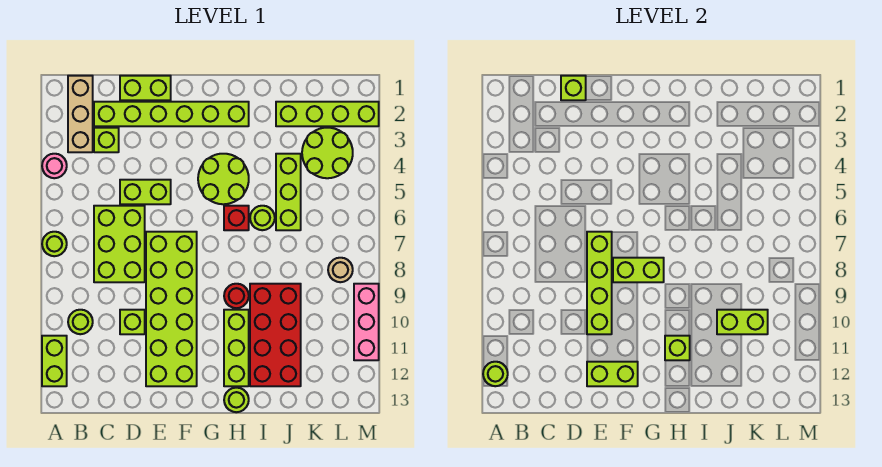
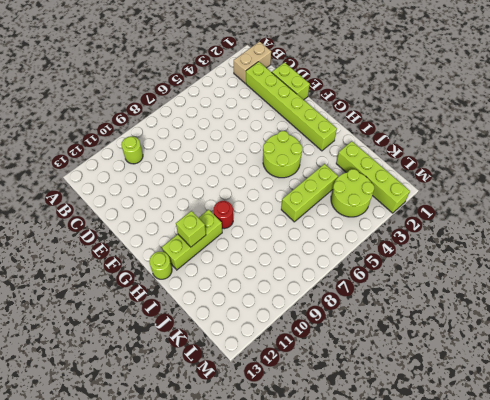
tan 1x2 brick [234,42,271,83] -> tan 1x3 brick [68,76,93,152]
none -> pink 1x1 round brick [42,154,67,178]
none -> lime 1x1 round brick [42,232,67,256]
none -> lime 1x2 brick [42,336,67,386]
none -> lime 1x1 brick [94,128,119,152]

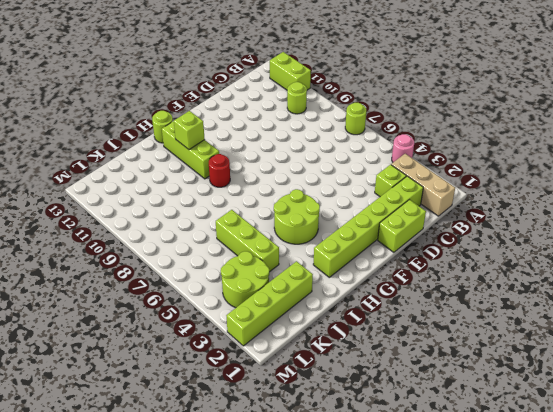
none -> lime 2x3 brick [94,206,145,282]
none -> lime 1x2 brick [120,180,171,204]
none -> lime 1x1 brick [120,310,145,334]
none -> lime 2x6 brick [146,232,197,386]

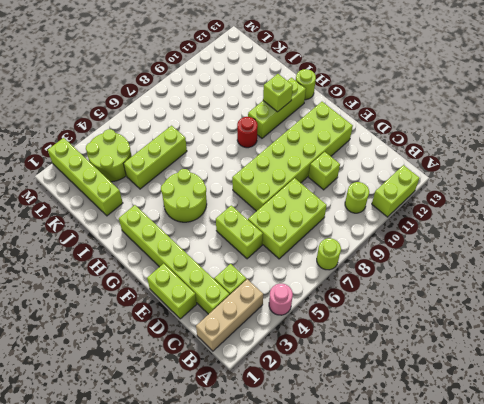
none -> red 1x1 brick [224,206,249,230]
none -> lime 1x1 round brick [250,206,275,230]
none -> red 2x4 brick [250,284,301,386]
none -> tan 1x1 round brick [328,258,353,282]

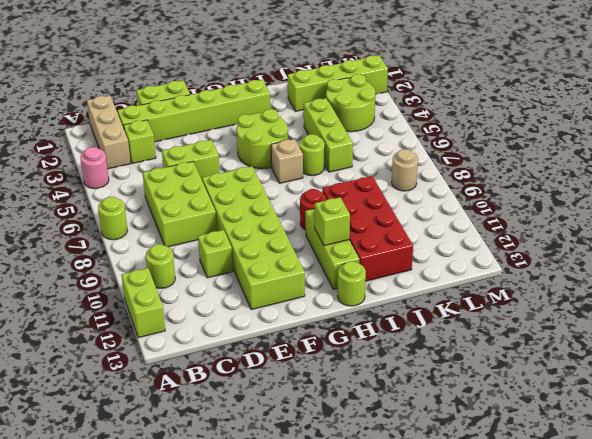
tan 1x1 brick [271,139,303,183] -> red 1x1 brick [224,206,249,230]
none -> pink 1x3 brick [354,284,379,360]
none -> lime 1x1 round brick [483,362,508,386]
none -> lime 1x1 brick [561,76,586,100]
none -> lime 1x4 brick [587,232,612,334]

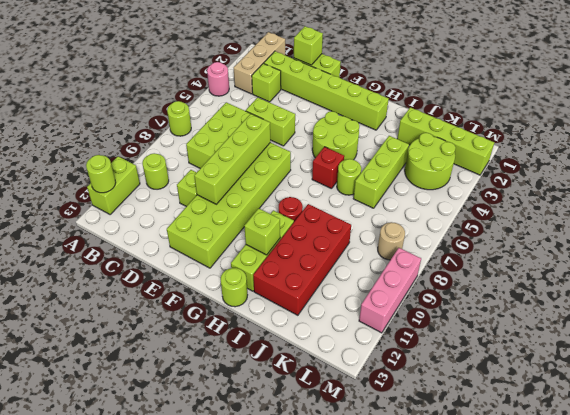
none -> lime 1x2 brick [587,362,638,386]
none -> lime 1x2 brick [613,258,664,282]
none -> lime 1x2 brick [717,310,768,334]

